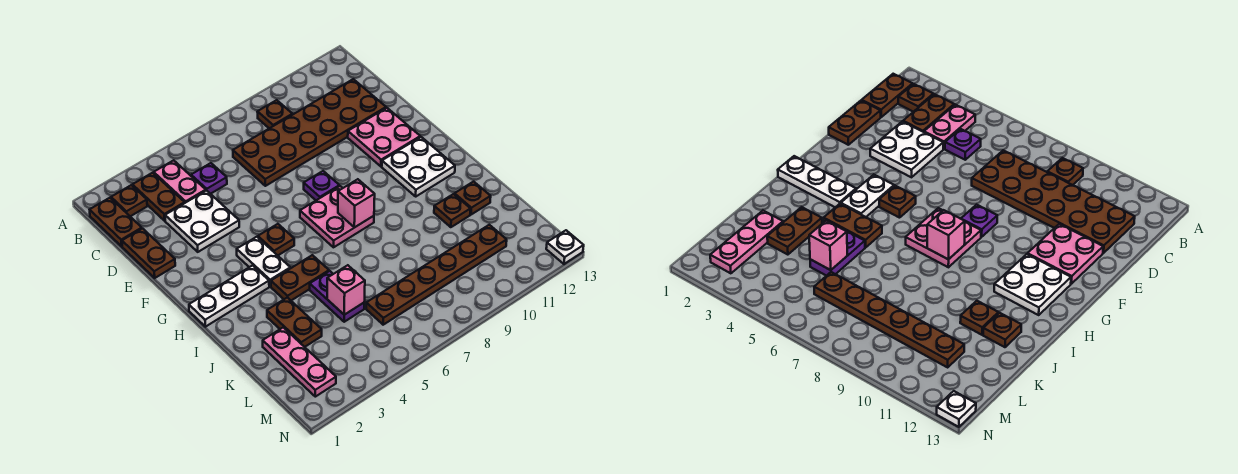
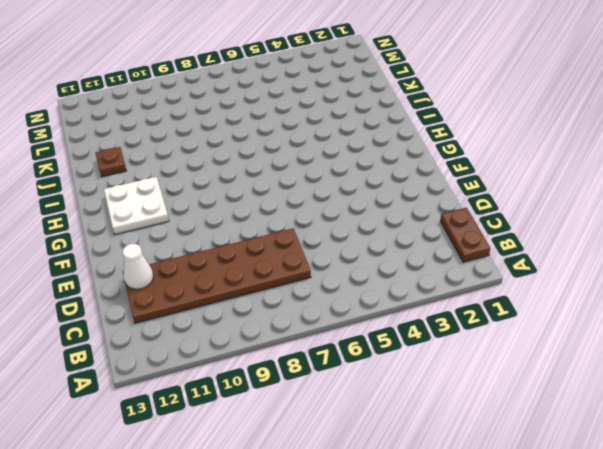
white 1x1 cone [123,244,153,289] -> none
none -> brown 1x1 plate [111,185,147,216]
none -> brown 1x2 plate [133,173,185,221]
none -> pink 1x2 plate [154,160,206,203]

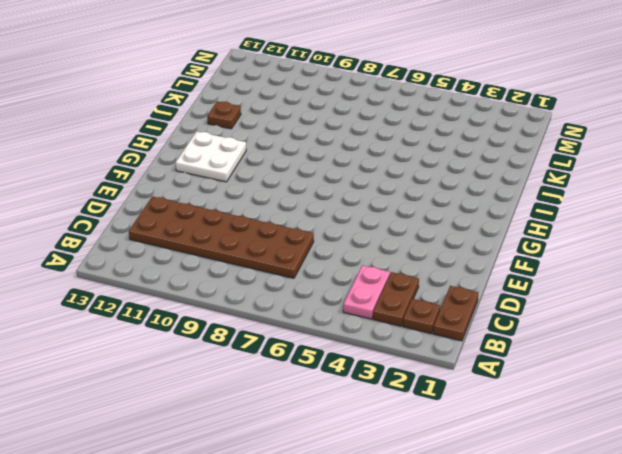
none -> brown 1x1 plate [258,100,292,128]
none -> purple 1x1 plate [191,163,227,194]
none -> brown 1x2 plate [122,229,175,278]

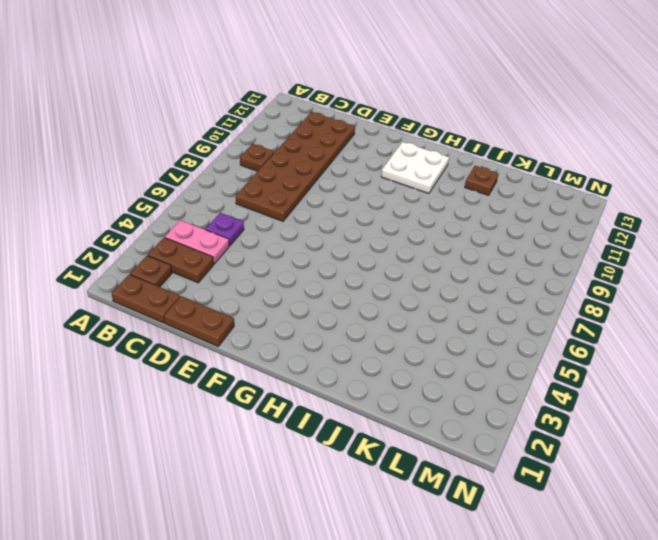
none -> white 2x2 plate [165,190,239,252]
none -> pink 2x2 plate [348,108,420,167]
none -> purple 1x1 plate [304,171,339,200]

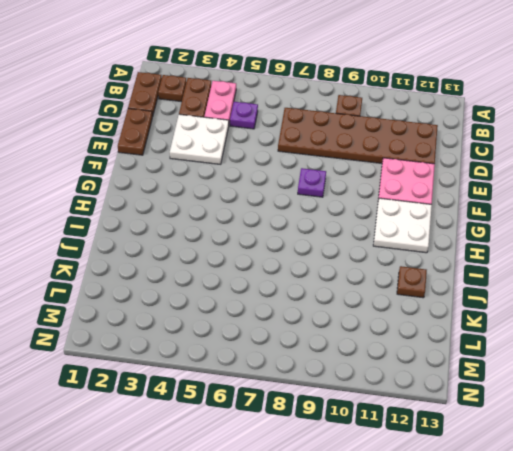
none -> white 1x2 plate [237,237,290,286]
none -> brown 1x1 plate [258,224,294,255]
none -> pink 2x2 plate [300,186,374,247]

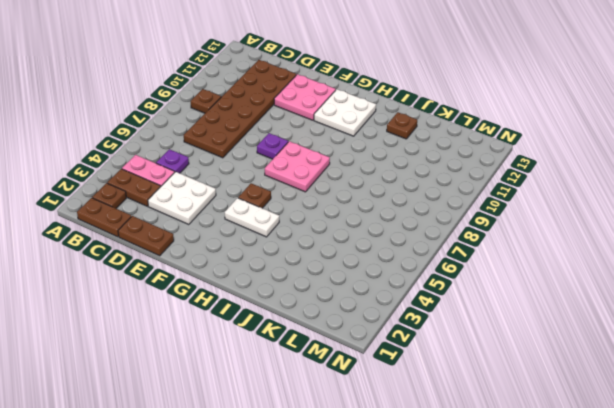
none -> white 1x3 plate [189,265,269,327]
none -> brown 1x2 plate [271,255,329,300]
none -> brown 1x2 plate [267,298,322,347]

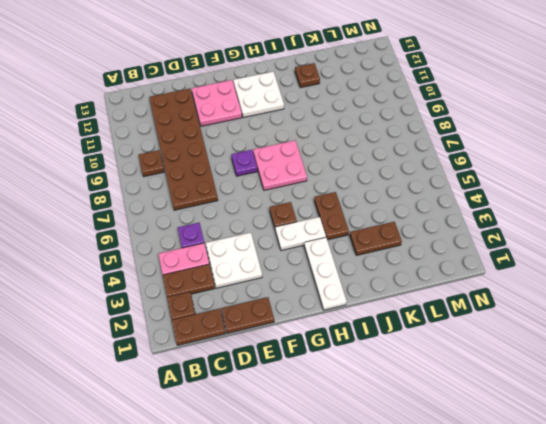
none -> purple 1x2 plate [310,271,364,322]
none -> brown 1x1 plate [434,194,470,227]
none -> pink 1x3 plate [263,327,336,397]

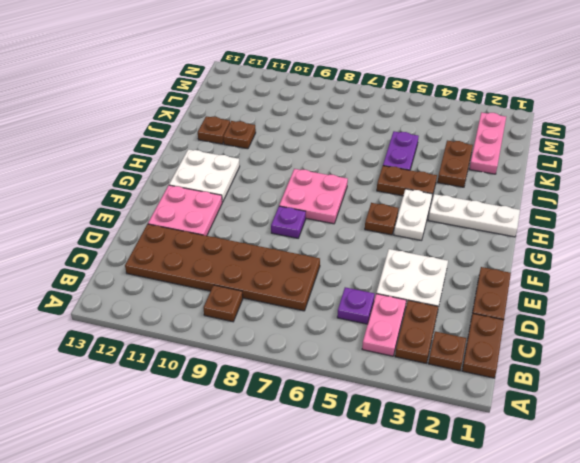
none -> brown 1x6 plate [366,225,507,325]
none -> white 1x1 plate [546,230,584,264]
none -> pink 1x1 brick [338,179,375,228]

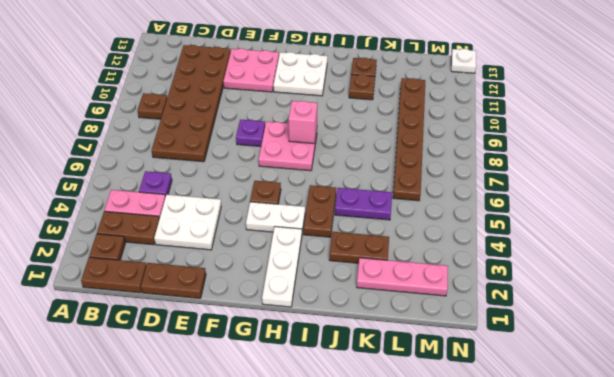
none -> pink 1x1 brick [327,265,365,315]

